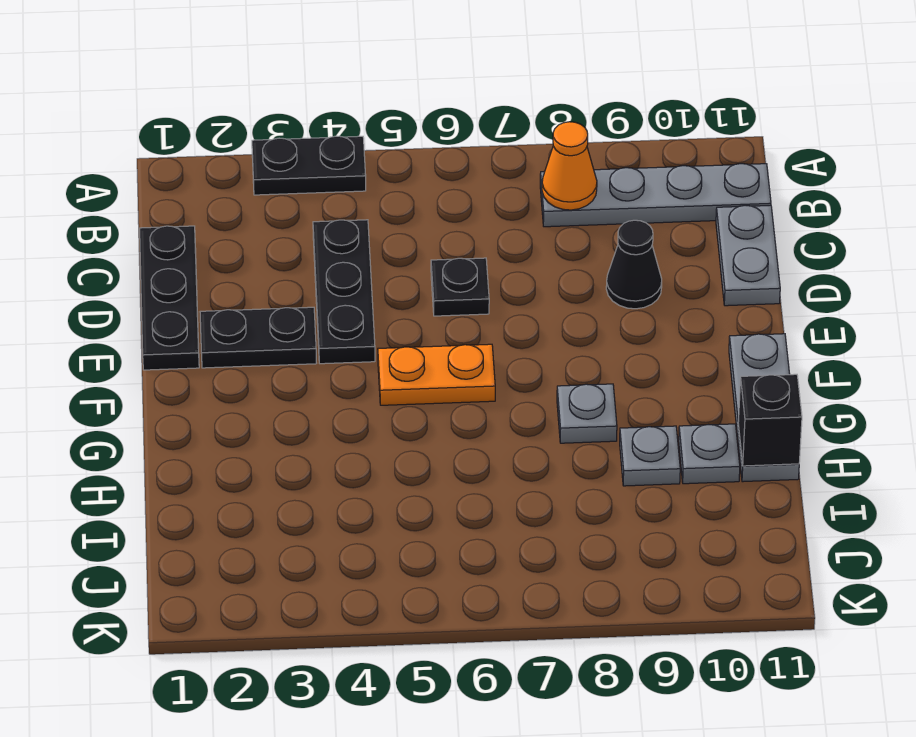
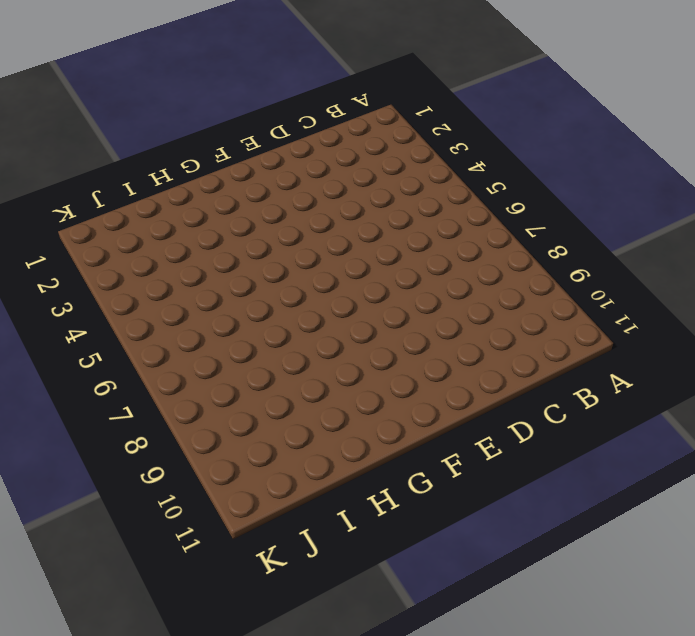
none -> black 1x2 plate [252,136,366,195]
none -> grey 1x4 plate [540,164,771,227]
none -> black 1x3 plate [140,226,199,370]

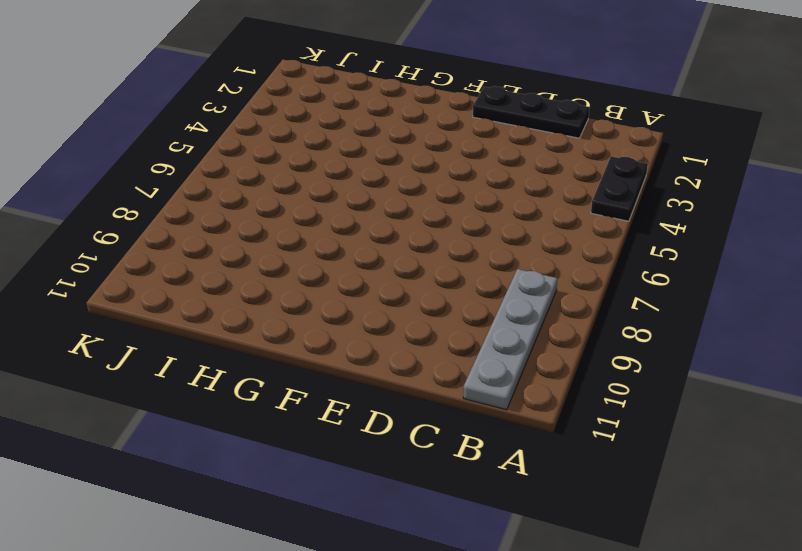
none -> black 1x3 plate [313,220,375,364]
none -> grey 1x2 plate [716,205,780,306]
none -> black 1x1 plate [431,258,489,316]

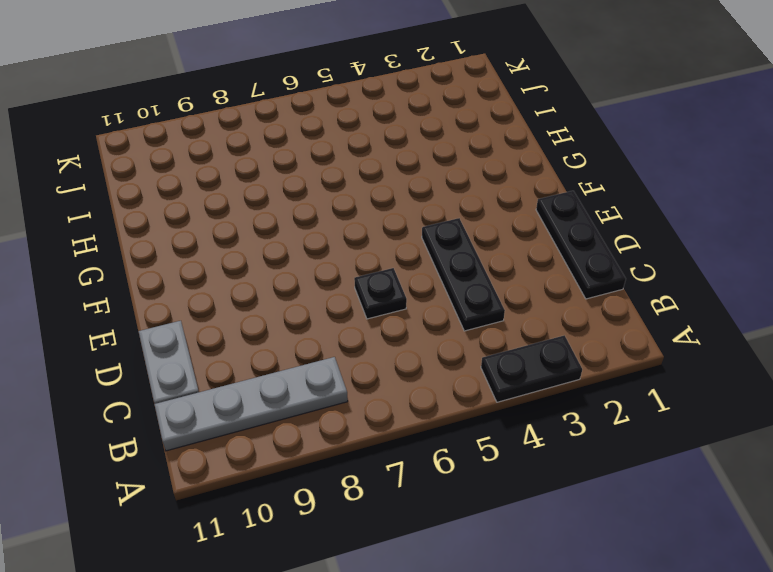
none -> black 1x1 cone [606,220,662,309]
none -> black 1x2 plate [200,307,316,368]
none -> orange 1x2 plate [378,344,495,405]

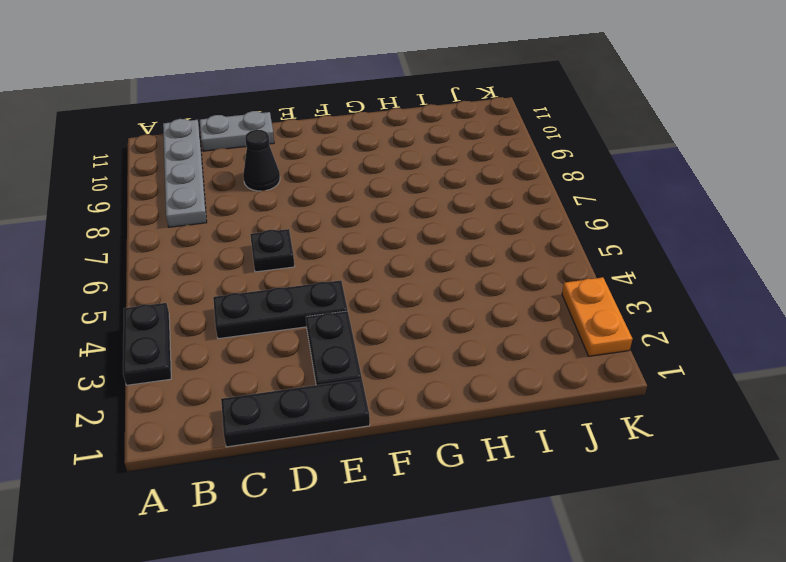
orange 1x2 plate [562,277,633,356] -> orange 1x2 plate moved to [378,344,495,405]
none -> grey 1x3 plate [729,334,799,482]
none -> grey 1x1 plate [557,384,617,443]
none -> grey 1x1 plate [620,426,680,486]

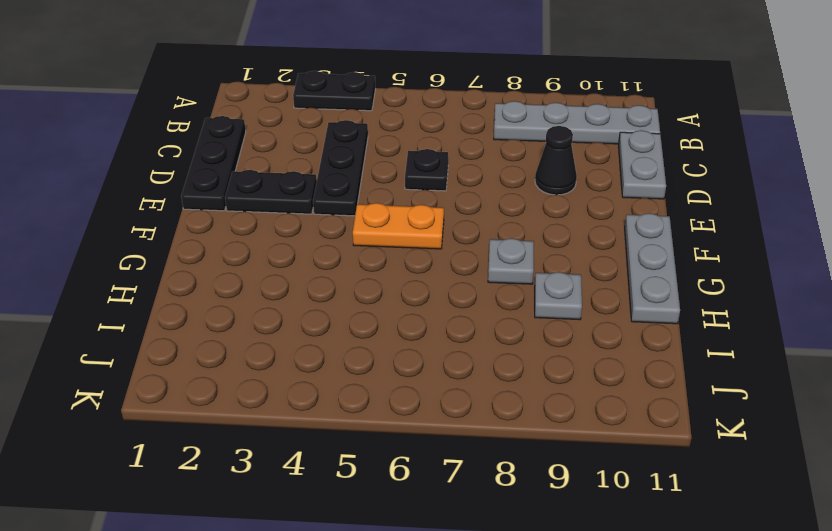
none -> grey 1x1 plate [679,424,740,484]
none -> orange 1x1 cone [542,122,597,210]
none -> black 1x1 brick [738,374,802,466]

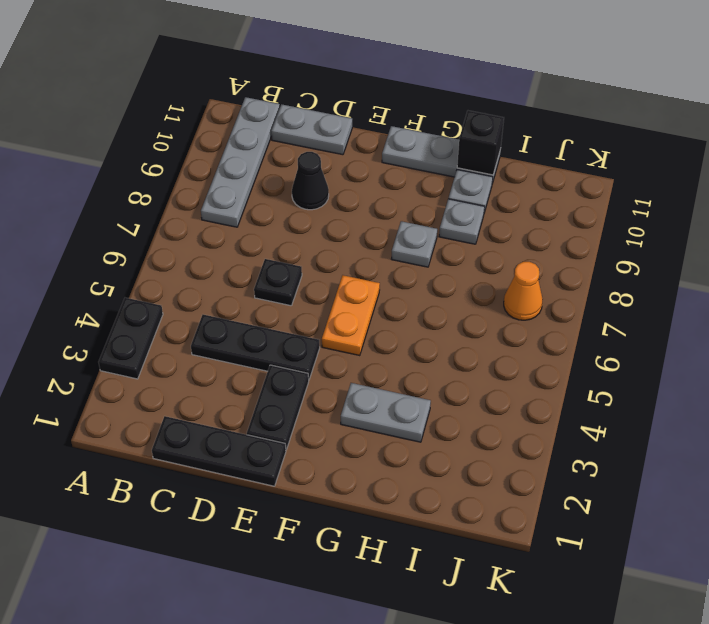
grey 1x2 plate [341,383,431,442] -> none
orange 1x1 cone [504,262,543,320] -> orange 1x1 cone moved to [542,122,597,210]

